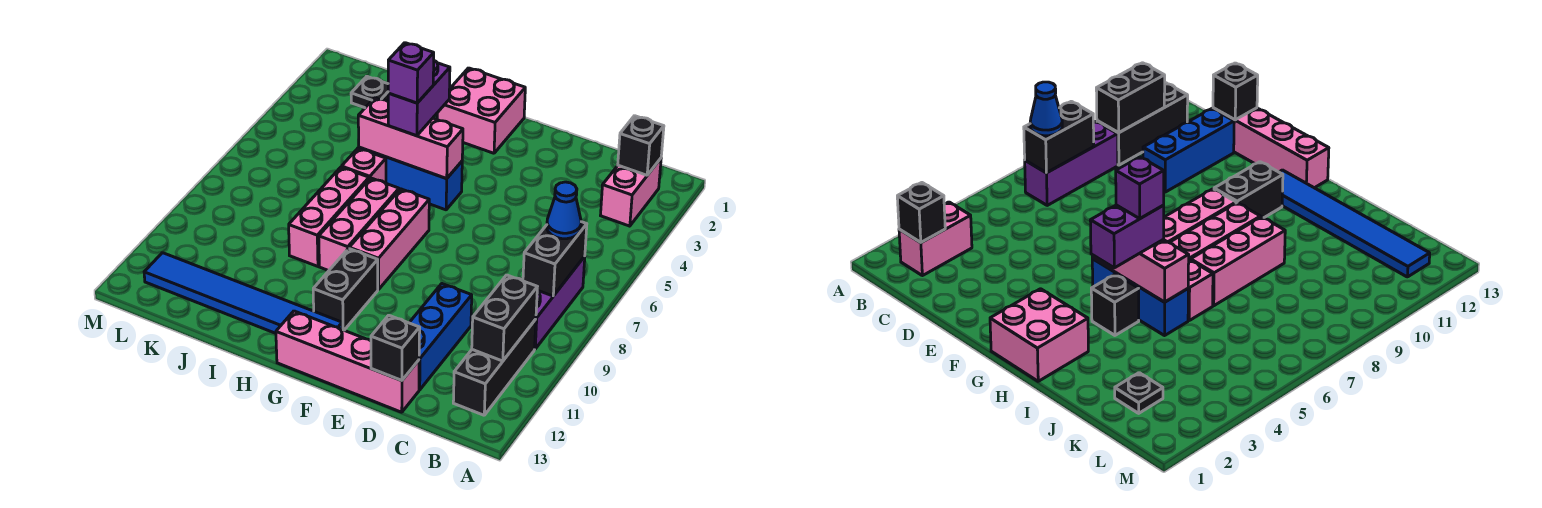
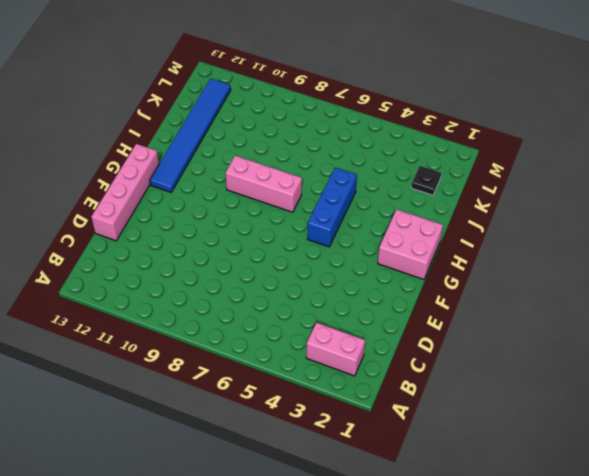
none -> purple 1x3 brick [535,256,585,349]
none -> black 1x3 brick [453,319,536,415]
none -> blue 1x3 brick [409,284,472,390]

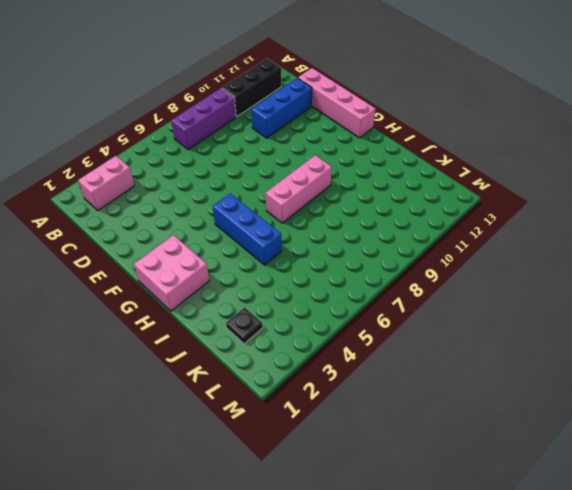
none -> pink 1x3 brick [349,189,429,290]
none -> black 1x2 brick [313,248,378,330]
none -> blue 1x6 tile [144,253,342,333]

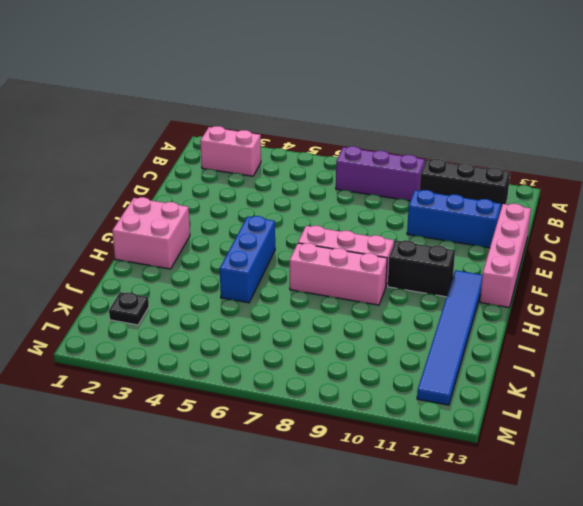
none -> black 1x1 brick [1091,274,1139,335]
none -> pink 1x1 brick [342,148,386,183]
none -> pink 1x3 brick [289,167,369,266]

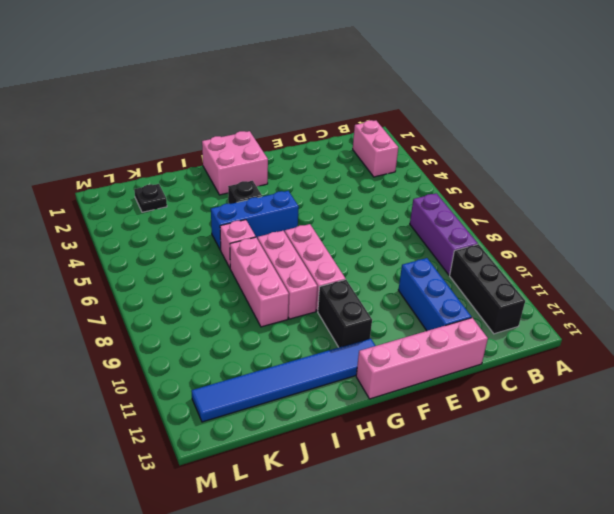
none -> black 1x1 brick [618,116,664,175]
none -> black 1x2 brick [523,222,587,296]
none -> black 1x2 brick [472,275,537,361]

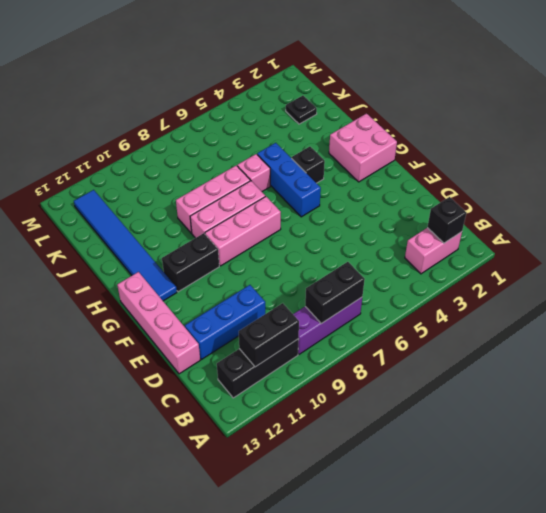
none -> black 1x1 brick [371,315,420,381]
none -> pink 1x3 brick [358,98,463,179]
none -> blue 1x1 cone [547,182,581,239]

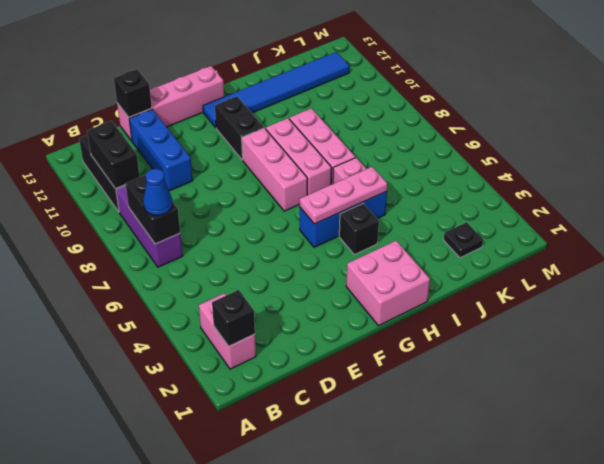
pink 1x3 plate [300,167,387,224] -> pink 1x3 brick [358,98,463,179]
none -> purple 1x2 brick [388,61,450,136]
none -> purple 1x1 brick [388,43,434,103]

